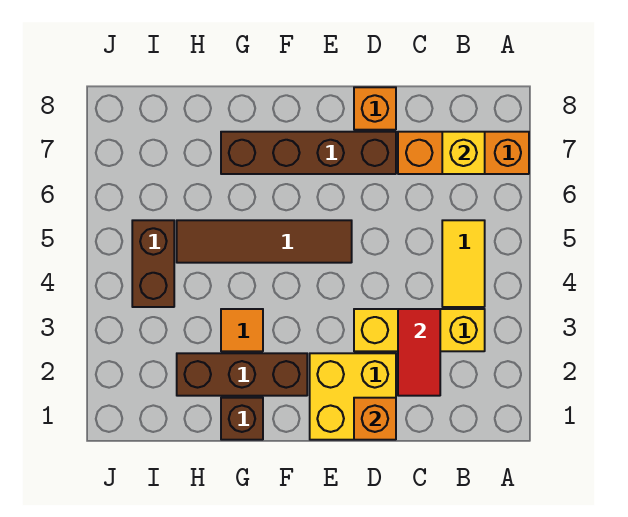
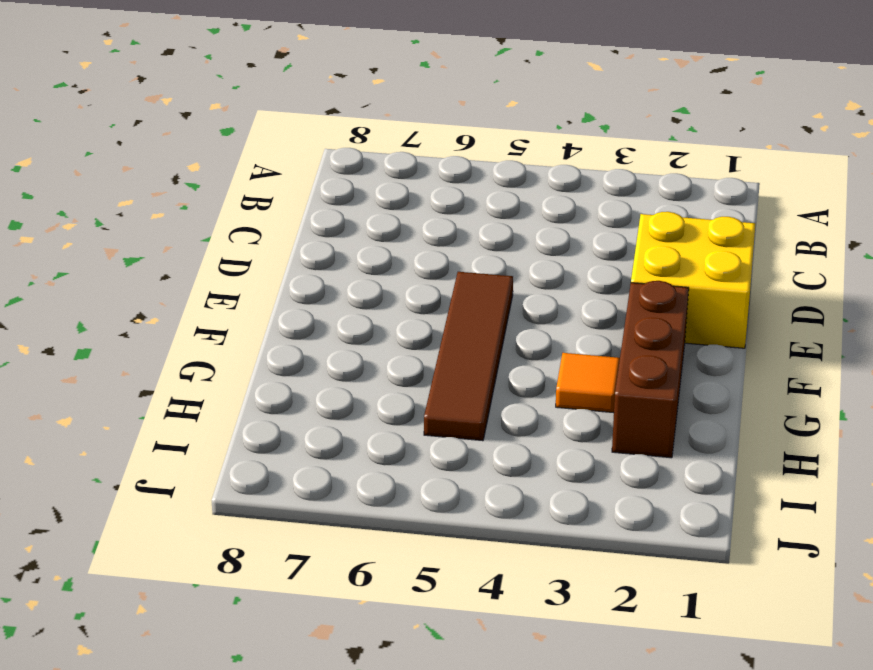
none -> orange 1x3 brick [398,132,529,174]
none -> yellow 1x3 brick [354,309,485,351]
none -> yellow 1x2 tile [442,220,485,307]

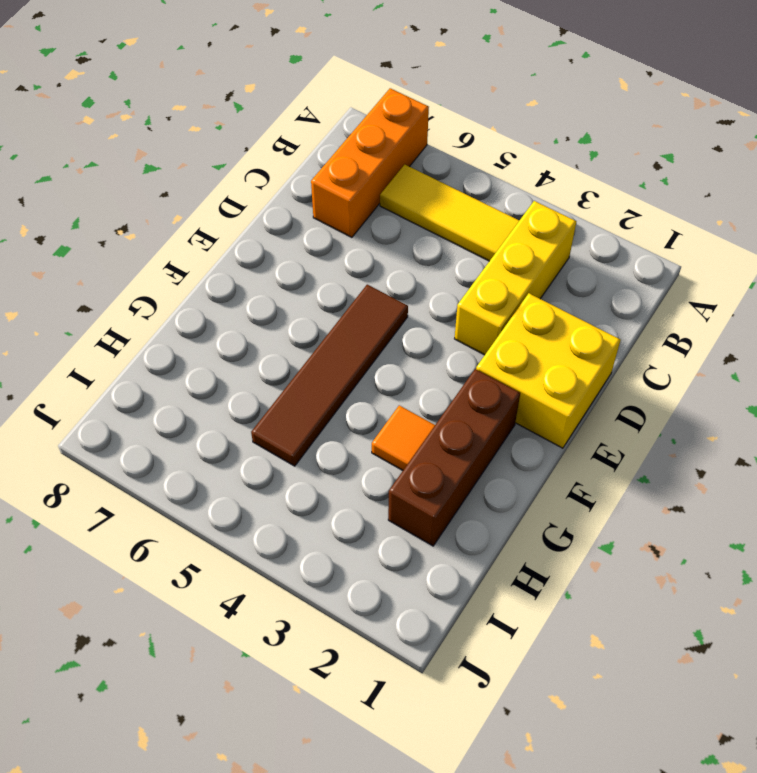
yellow 1x3 tile [380,165,519,261] -> yellow 1x2 tile [442,220,485,307]
none -> brown 1x4 brick [221,132,396,174]
none -> orange 1x1 brick [354,87,396,130]
none -> brown 1x1 brick [221,398,263,440]

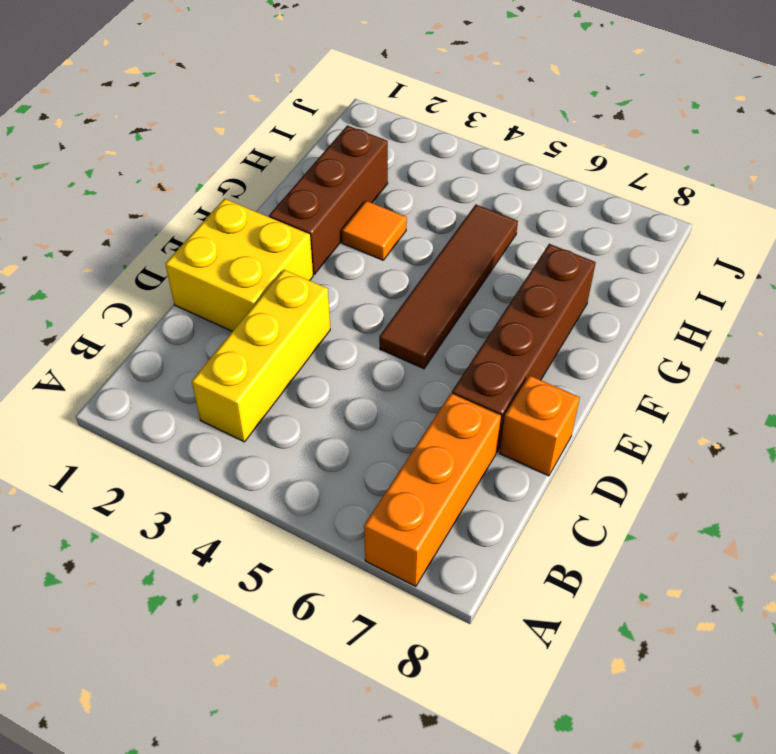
none -> yellow 1x2 tile [442,220,485,307]
none -> brown 1x1 brick [221,398,263,440]
none -> brown 1x2 brick [132,220,174,307]

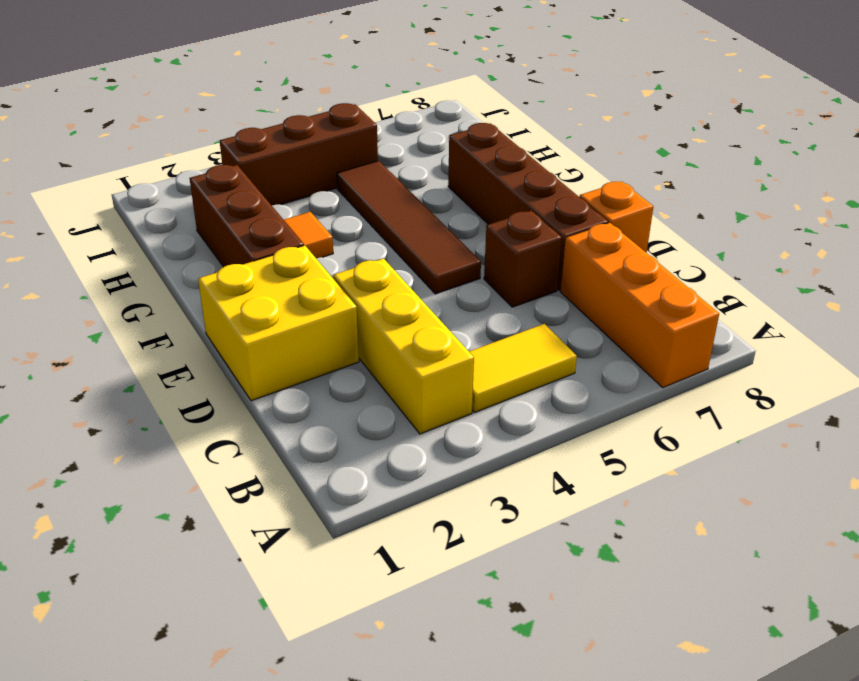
brown 1x1 brick [484,211,562,307] -> brown 1x1 brick moved to [221,398,263,440]
brown 1x3 brick [220,103,378,205] -> brown 1x2 brick [132,220,174,307]
none -> yellow 1x1 brick [442,132,485,174]
none -> red 1x2 tile [398,309,440,396]
none -> orange 1x1 brick [354,398,396,440]

